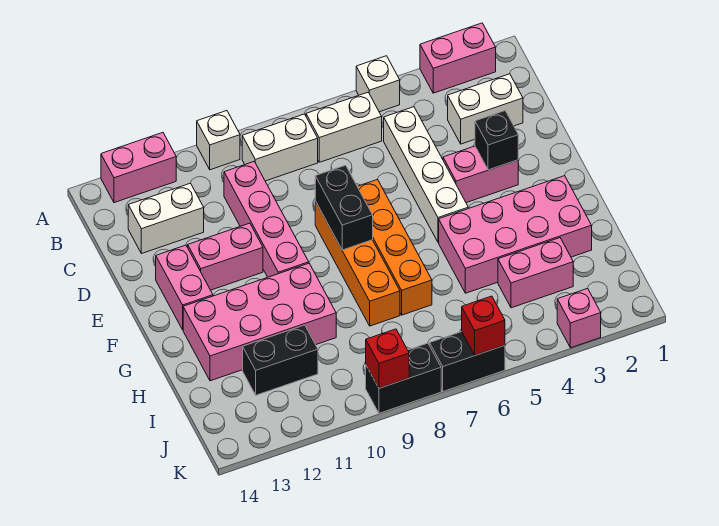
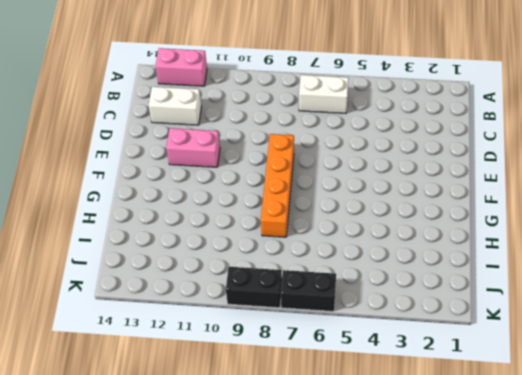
none -> pink 1x2 brick [420,23,496,93]
none -> white 1x1 brick [356,56,400,112]
none -> white 1x1 brick [197,111,240,170]

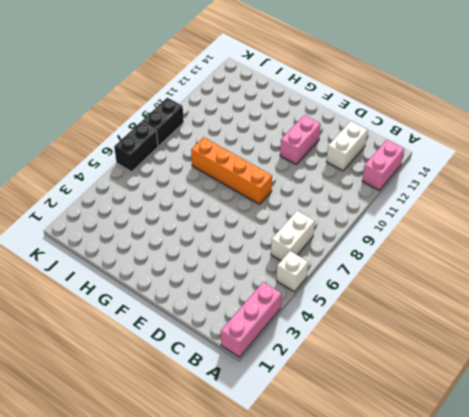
pink 1x3 brick [221,282,282,357] -> pink 1x2 brick [420,23,496,93]
none -> white 1x1 brick [197,111,240,170]
none -> white 1x2 brick [242,114,318,181]
none -> white 1x2 brick [448,74,523,144]

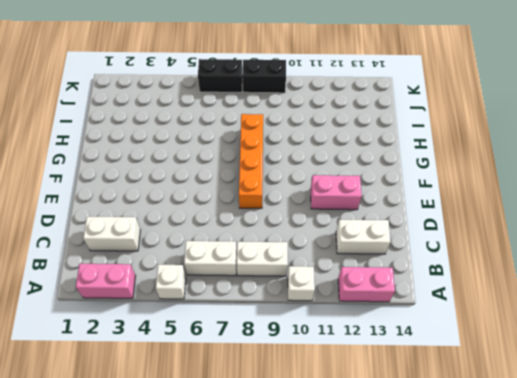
none -> white 1x4 brick [384,107,468,242]
none -> pink 1x4 brick [224,162,309,277]
none -> pink 1x2 brick [443,146,518,203]

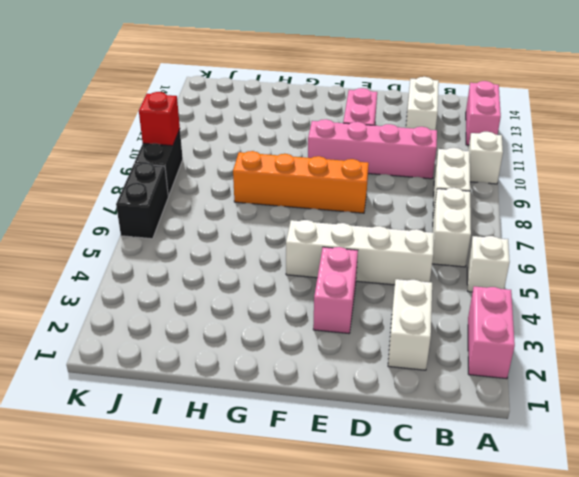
none -> orange 1x4 brick [357,179,432,315]
none -> pink 1x2 brick [156,245,213,330]
none -> pink 2x4 brick [439,176,592,293]

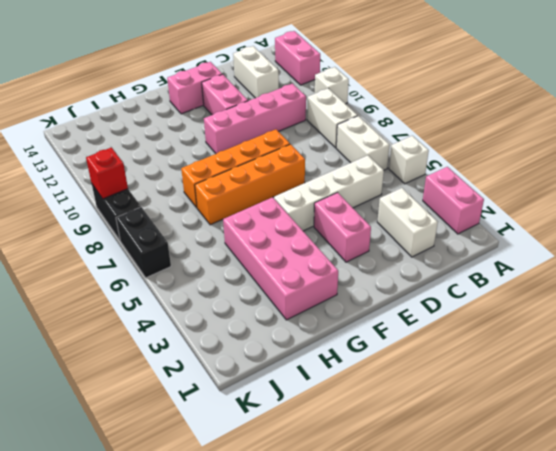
none -> pink 2x4 brick [183,263,336,381]
none -> pink 1x2 brick [498,238,573,308]
none -> black 1x2 brick [243,325,318,395]

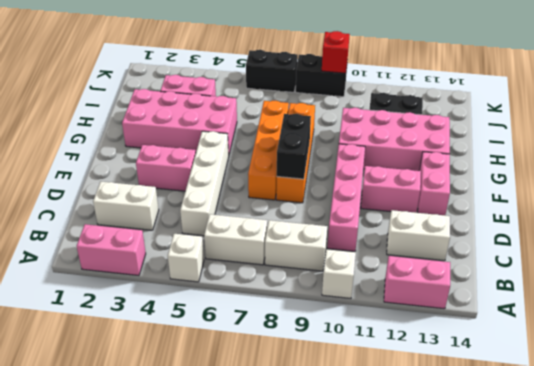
none -> pink 1x1 brick [557,288,601,348]
none -> black 1x1 brick [475,111,518,170]
none -> red 1x1 brick [462,296,505,355]

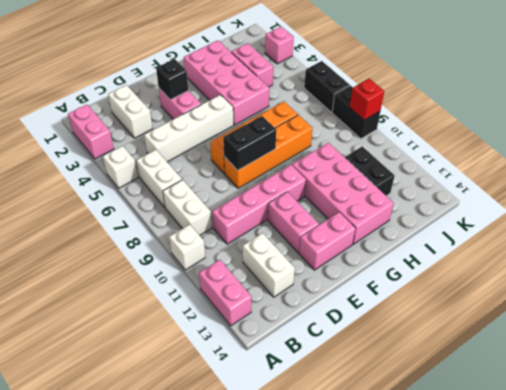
none -> red 1x1 brick [462,296,505,355]

